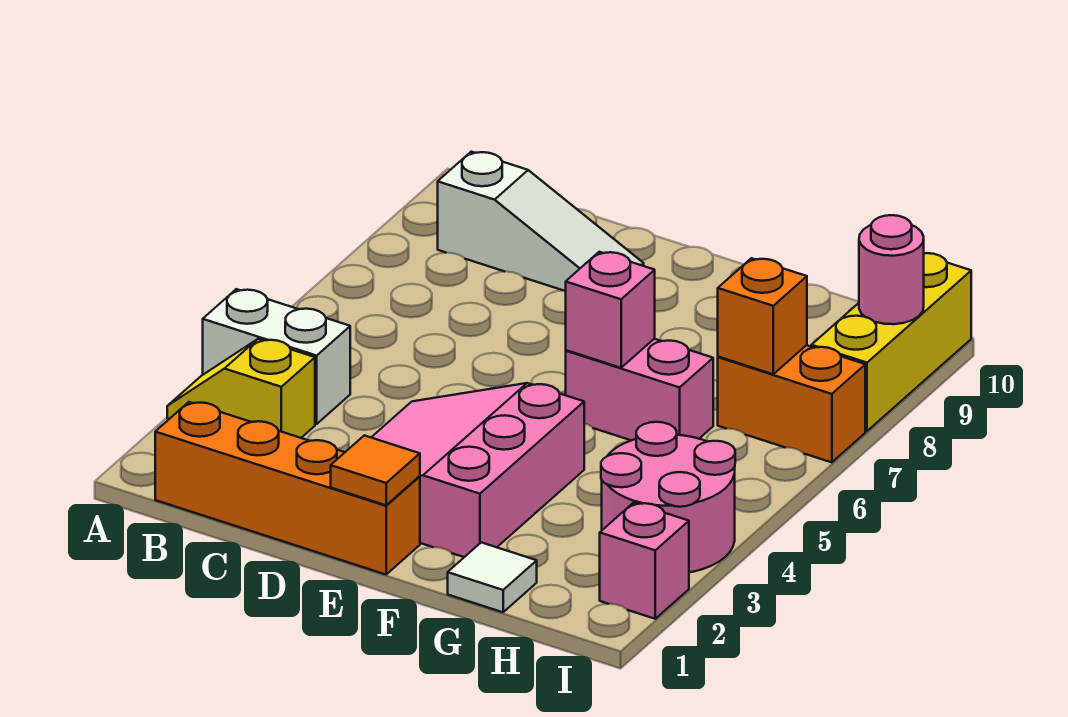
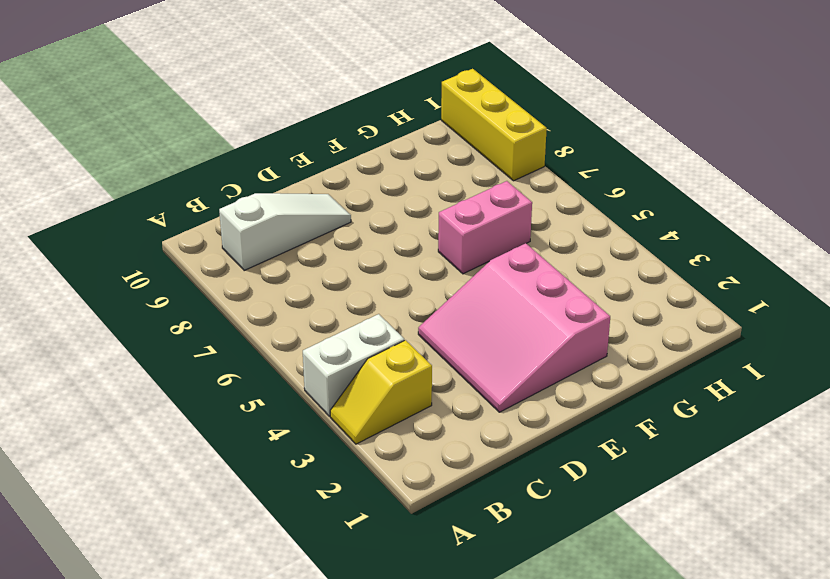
none -> orange 1x4 brick [155,402,420,574]
none -> white 1x1 tile [448,542,537,612]
none -> pink 2x2 round brick [601,422,735,572]

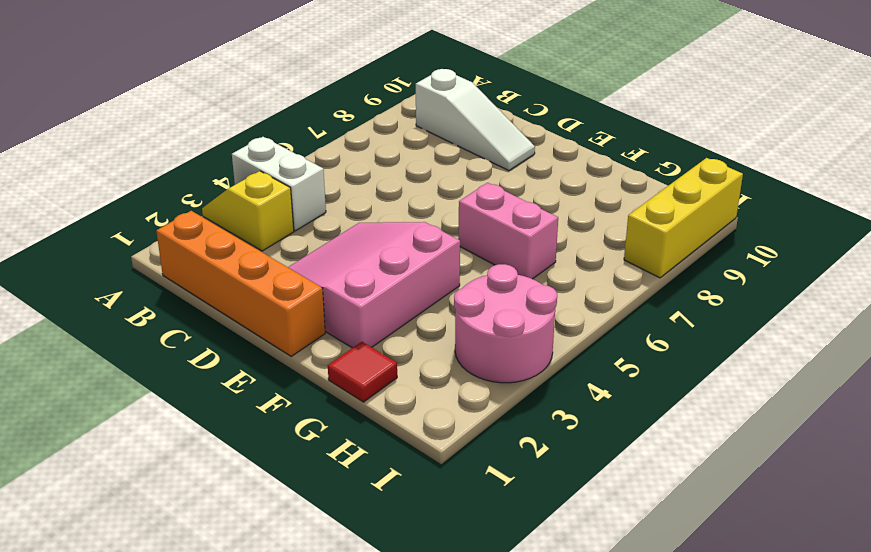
red 1x1 tile [328,342,397,402] -> white 1x1 tile [448,542,537,612]
none -> orange 1x2 brick [718,345,865,462]
none -> pink 1x1 brick [600,503,689,619]
none -> orange 1x1 tile [331,435,420,505]

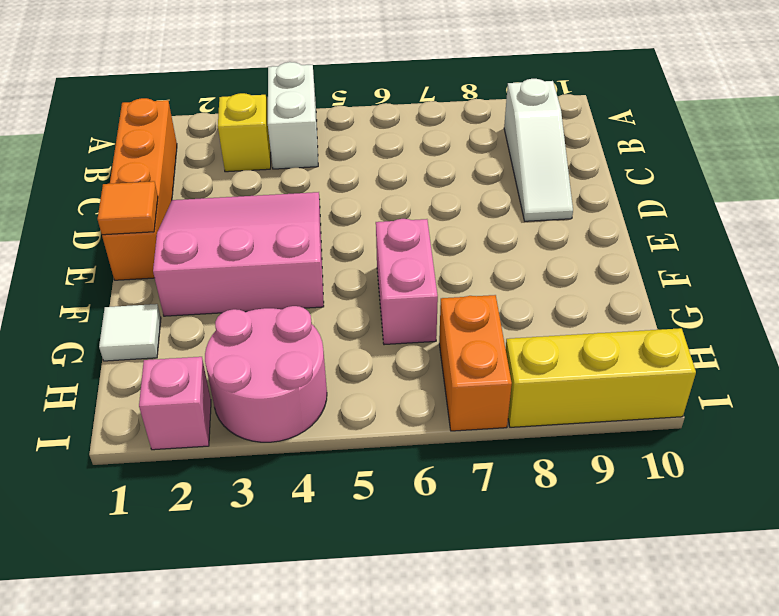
none -> pink 1x1 brick [566,252,655,368]
none -> orange 1x1 brick [718,258,807,374]
none -> pink 1x1 round brick [859,215,924,324]

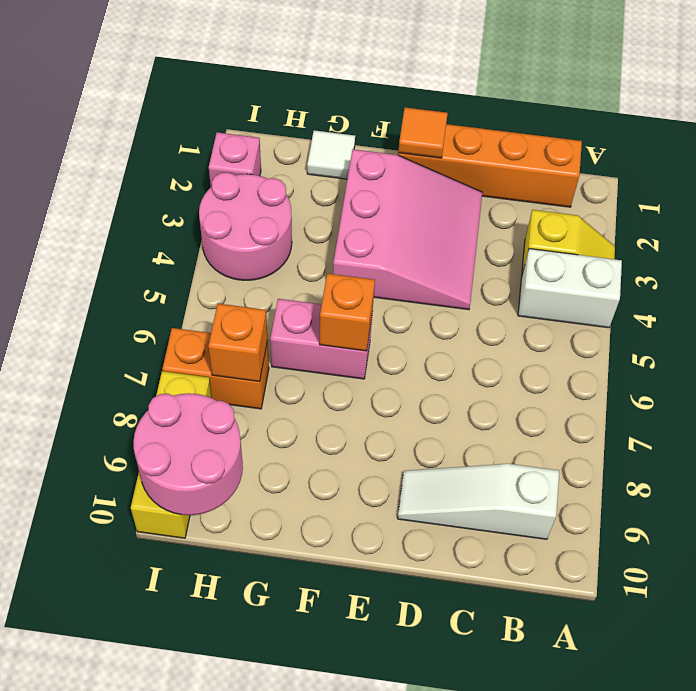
orange 1x1 brick [320,273,375,351] -> pink 1x1 brick [566,252,655,368]
pink 2x2 round brick [133,393,243,515] -> pink 1x1 round brick [859,215,924,324]

